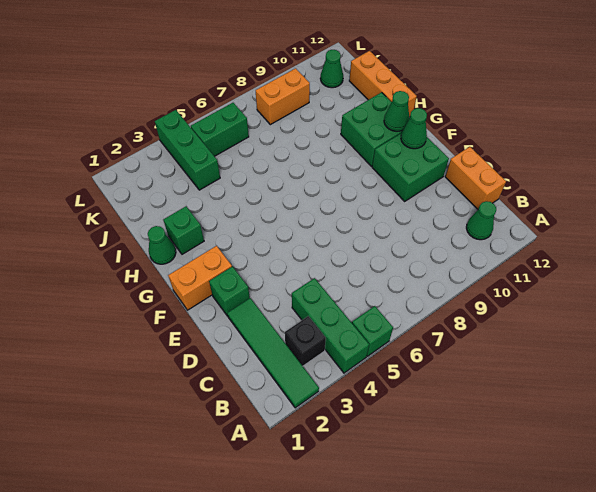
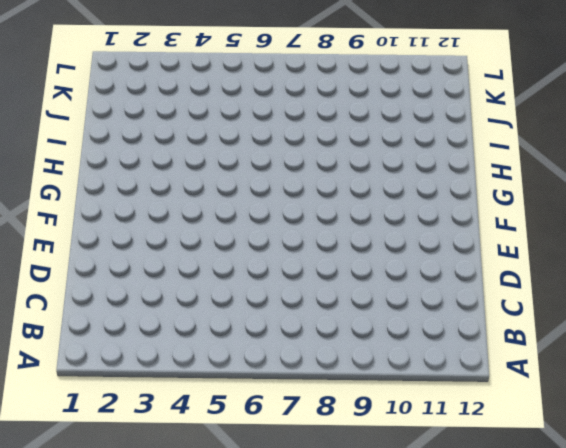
none -> green 1x4 tile [227,298,319,408]
none -> green 1x3 brick [292,278,369,373]
none -> green 1x1 brick [352,306,393,356]

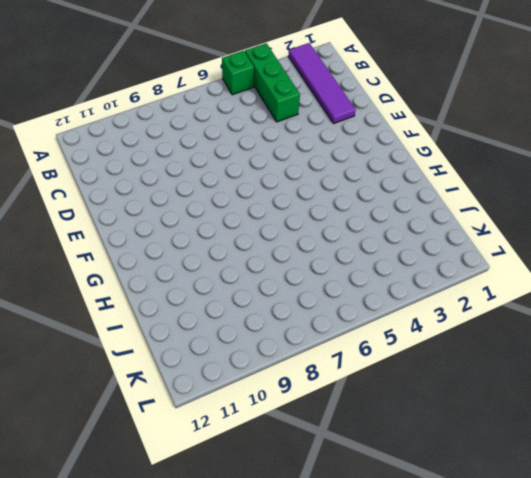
purple 1x4 tile [288,43,356,123] -> green 1x4 tile [227,298,319,408]
none -> black 1x1 brick [285,316,326,366]
none -> green 1x1 cone [466,201,496,240]
none -> orange 1x2 brick [445,147,506,209]

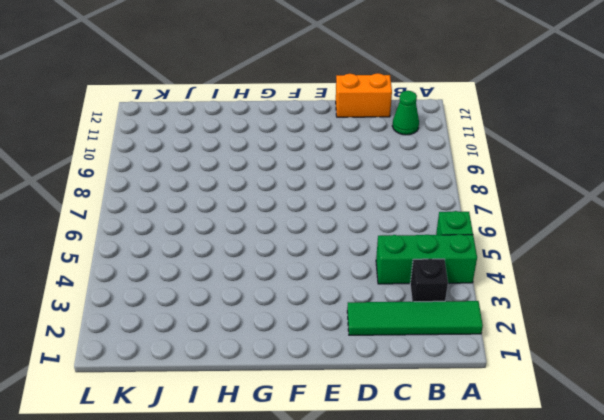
none -> green 1x1 brick [209,267,250,316]
none -> green 2x2 brick [372,133,449,201]
none -> orange 1x2 brick [168,246,232,310]

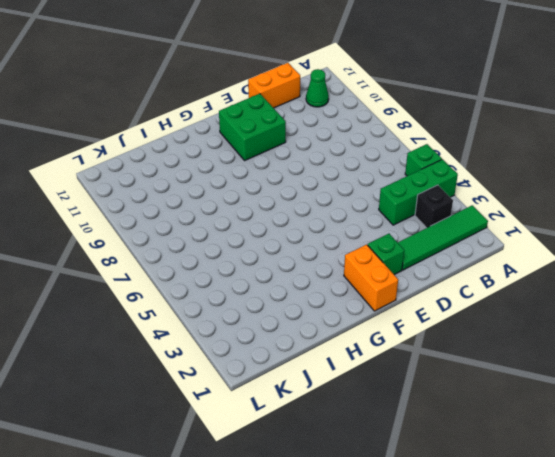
none -> green 2x2 brick [341,92,402,166]
none -> green 1x1 cone [148,226,176,264]
none -> green 1x1 brick [163,206,204,254]

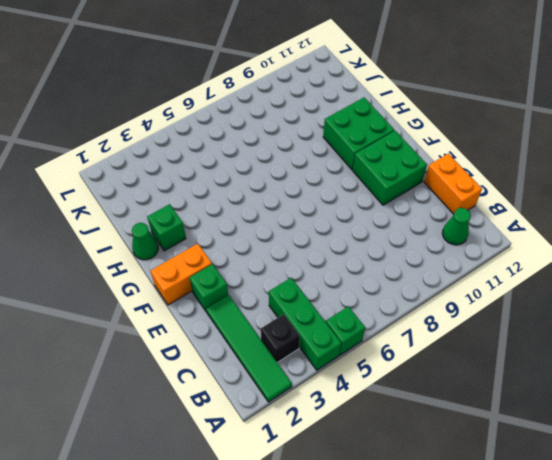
none -> orange 1x3 brick [349,51,417,117]
none -> green 1x3 brick [155,110,220,190]
none -> green 1x2 brick [191,103,249,156]

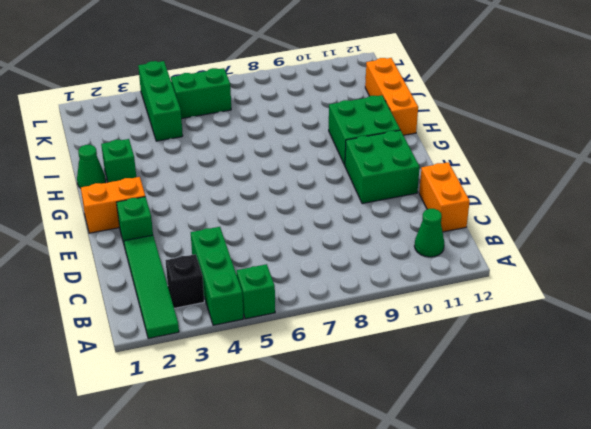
none -> orange 1x2 brick [256,68,310,125]
none -> green 1x1 cone [320,50,343,88]
none -> green 1x1 cone [401,108,427,149]

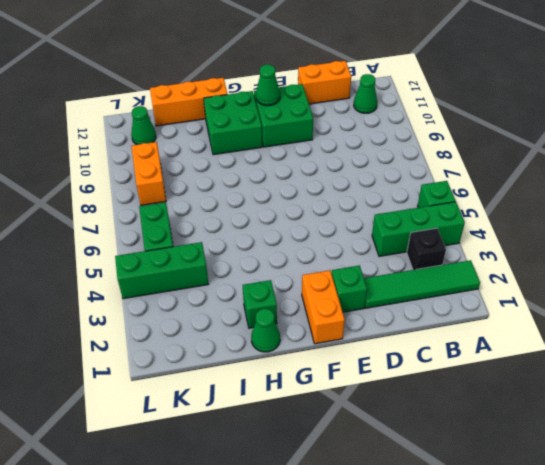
none -> green 1x1 cone [384,91,410,131]

